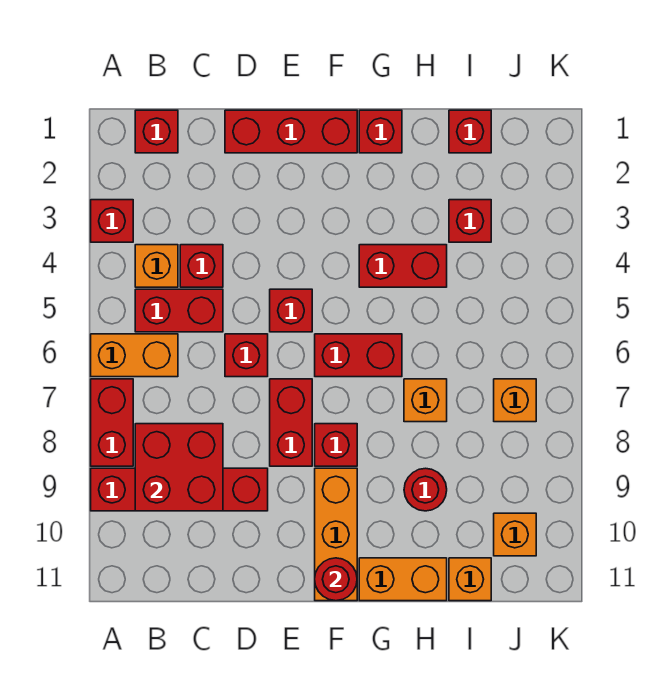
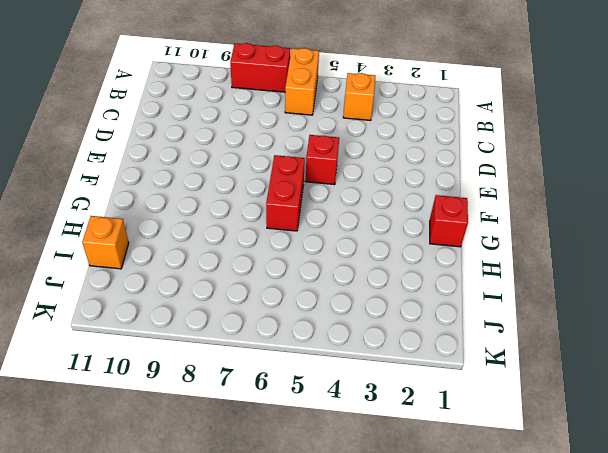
none -> red 1x1 brick [91,200,133,242]
none -> red 1x4 brick [91,468,268,511]
none -> red 1x1 brick [135,110,178,153]

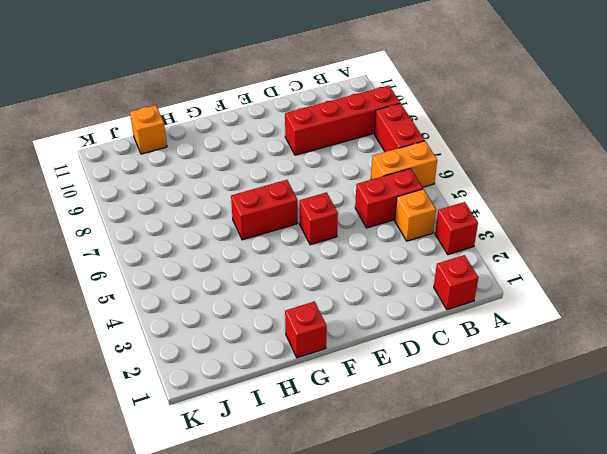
none -> red 1x1 brick [180,245,223,287]
none -> red 1x3 brick [225,110,357,153]
none -> red 1x1 brick [225,334,268,377]

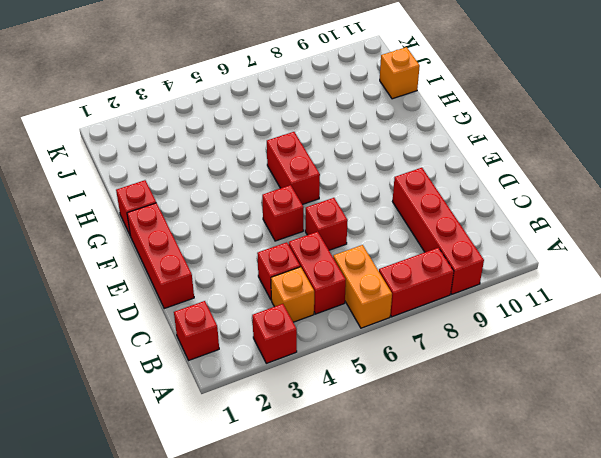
none -> red 1x2 brick [270,379,312,466]
none -> red 1x1 brick [315,424,357,466]
none -> orange 1x3 brick [315,468,357,601]

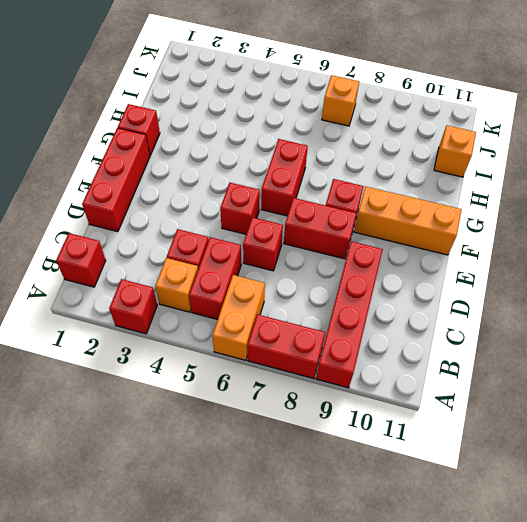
none -> red 1x2 brick [359,245,447,287]
none -> orange 1x2 brick [359,558,447,601]
none -> orange 1x1 brick [404,379,447,422]

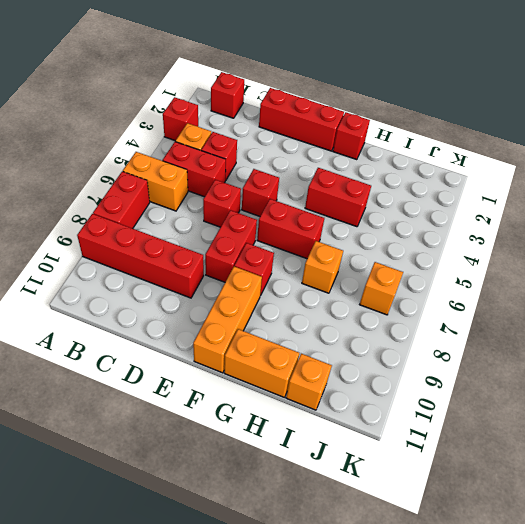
none -> red 1x1 round brick [404,468,447,511]
none -> red 1x1 brick [449,110,491,153]
none -> red 1x1 brick [449,200,491,242]

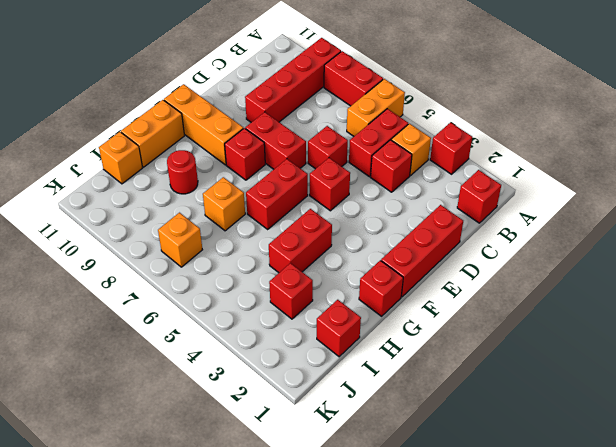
none -> orange 1x1 brick [494,513,536,556]
none -> red 2x2 brick [135,424,223,511]
none -> red 1x1 round brick [315,558,357,601]

